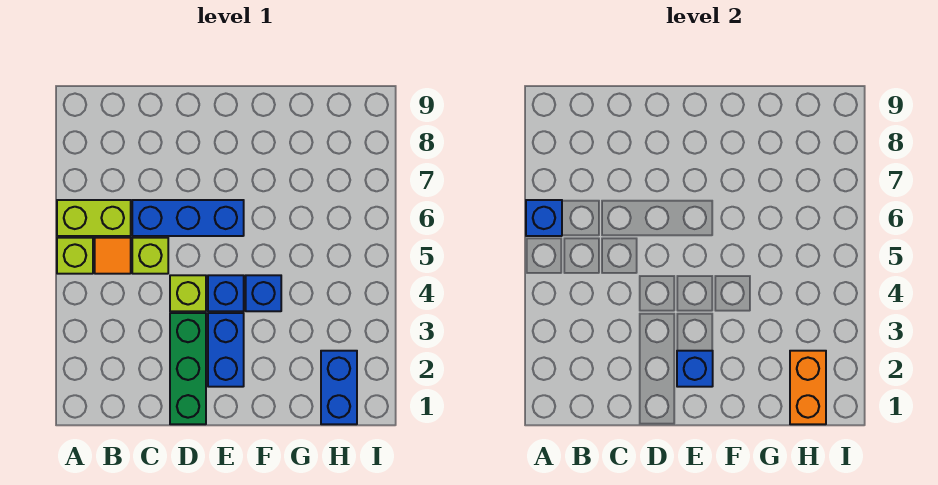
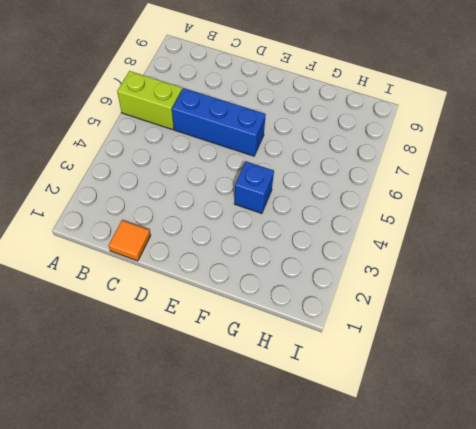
orange 1x1 tile [108,220,151,261] -> orange 1x1 tile moved to [95,238,131,274]
none -> lime 1x1 brick [57,238,93,274]
none -> lime 1x1 brick [132,238,168,274]
none -> green 1x3 brick [170,313,206,424]

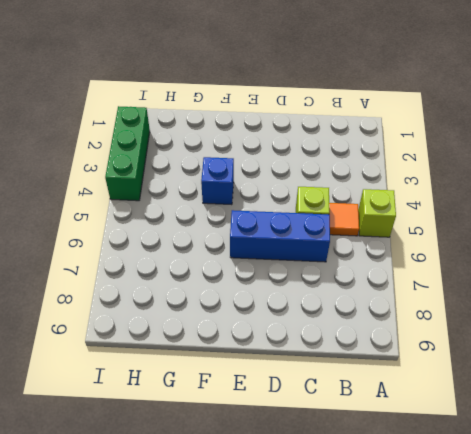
green 1x3 brick [105,106,150,201] -> green 1x3 brick moved to [170,313,206,424]
none -> lime 1x2 brick [57,200,131,236]
none -> lime 1x1 brick [170,275,206,311]
none -> blue 1x2 brick [208,313,244,387]

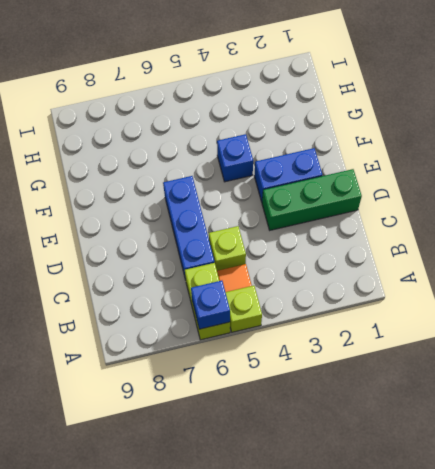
none -> lime 1x1 brick [170,275,206,311]
none -> blue 1x1 brick [208,275,244,311]
none -> blue 1x2 brick [321,351,357,424]

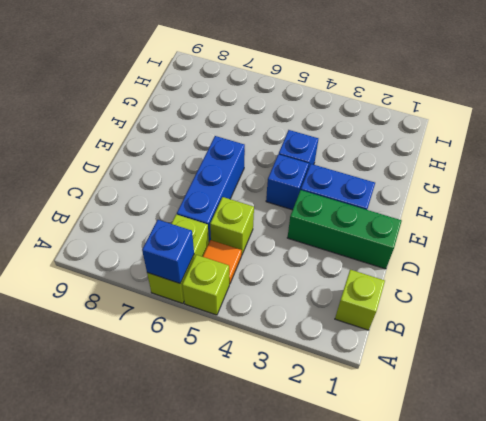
lime 1x1 brick [335,270,385,330] -> lime 1x1 brick moved to [170,275,206,311]
none -> blue 1x2 brick [321,351,357,424]
none -> blue 1x1 brick [677,351,713,387]
none -> orange 1x2 brick [790,351,826,424]

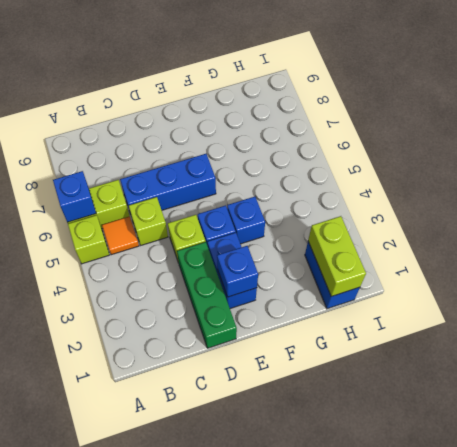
lime 1x2 brick [308,216,366,296] -> orange 1x2 brick [790,351,826,424]

